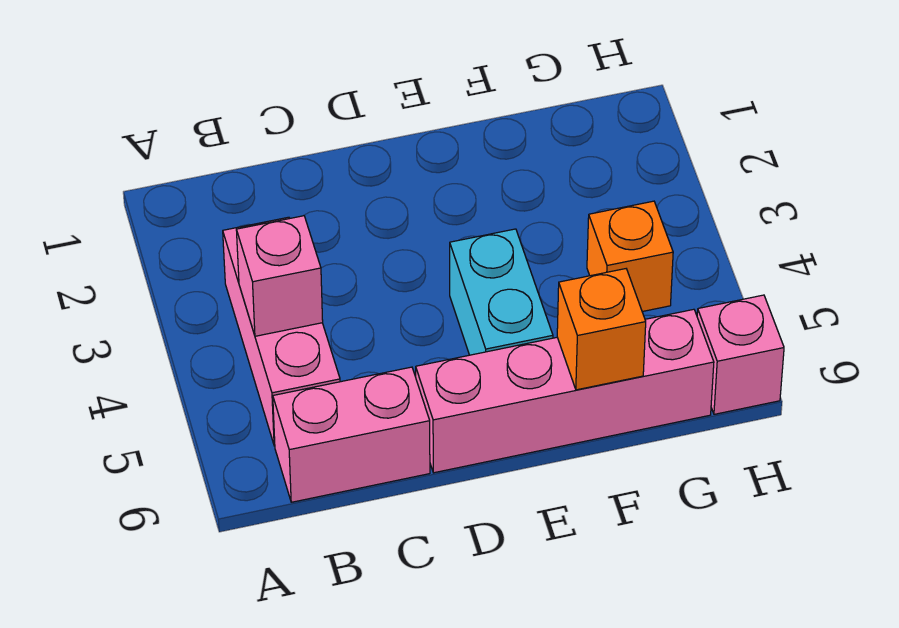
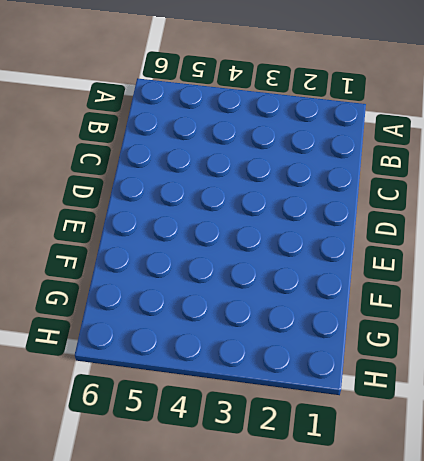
none -> pink 1x3 brick [223,217,340,446]
none -> pink 1x2 brick [273,367,430,502]

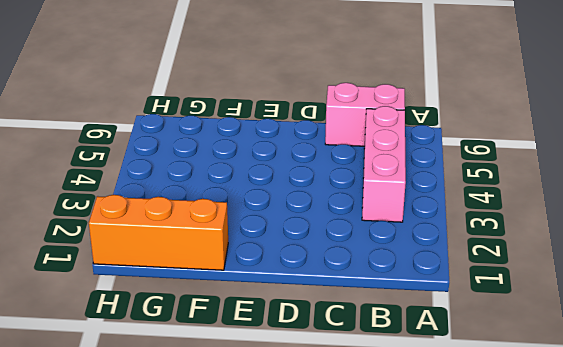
orange 1x3 brick [89,195,228,270] -> none
none -> pink 1x4 brick [416,309,714,473]
none -> cyan 1x2 brick [450,229,553,355]

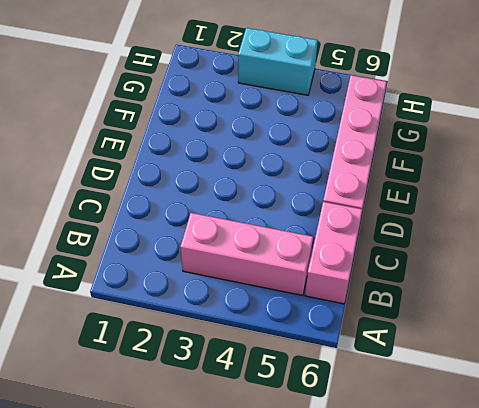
cyan 1x2 brick [238,28,318,95] -> cyan 1x2 brick moved to [450,229,553,355]
none -> orange 1x1 brick [587,201,673,312]
none -> pink 1x1 brick [697,295,784,414]

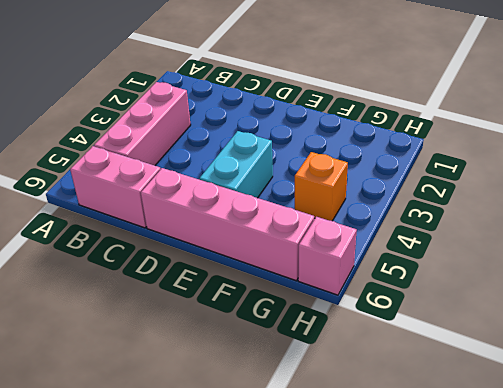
none -> pink 1x1 brick [236,216,323,336]
none -> orange 1x1 brick [557,269,646,390]

